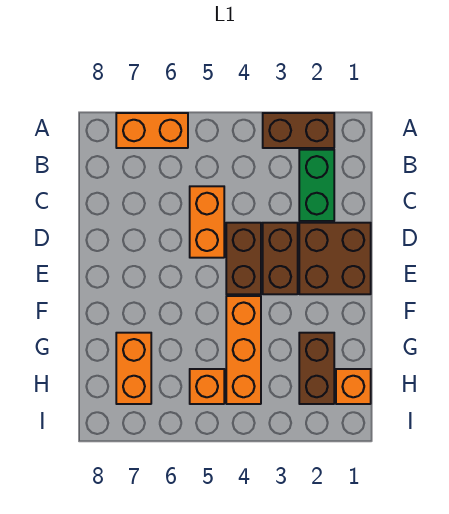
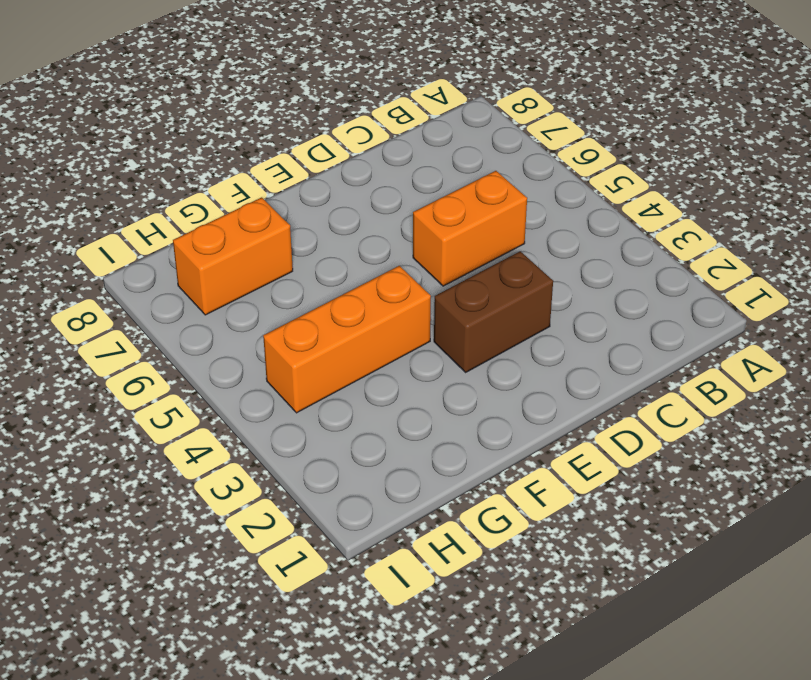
none -> brown 1x2 brick [263,113,334,148]
none -> orange 1x2 brick [116,113,188,148]
none -> green 1x2 brick [299,150,334,221]

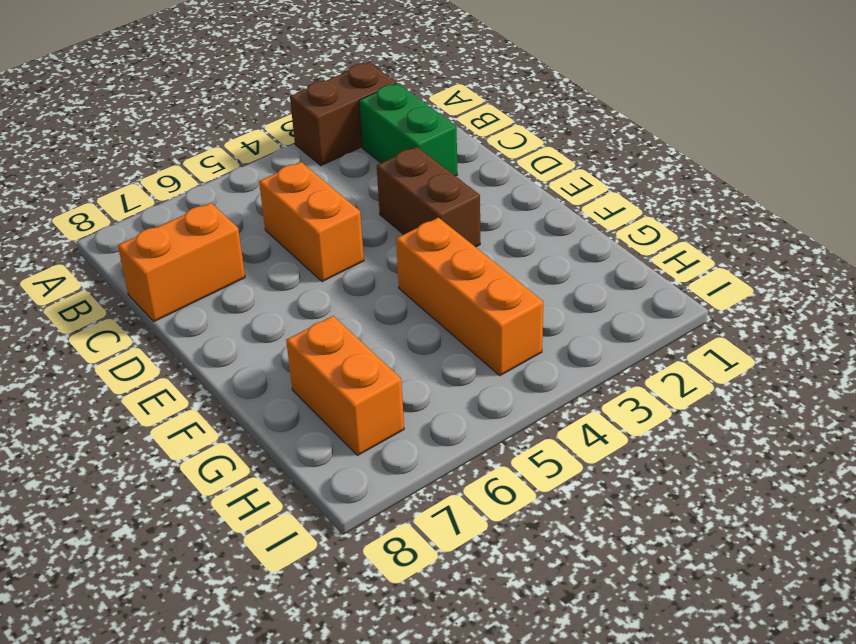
orange 1x2 brick [118,203,245,321] -> orange 1x2 brick moved to [116,113,188,148]
none -> brown 2x2 brick [299,223,371,294]
none -> brown 1x2 brick [226,223,261,294]
none -> brown 1x2 brick [299,333,334,404]

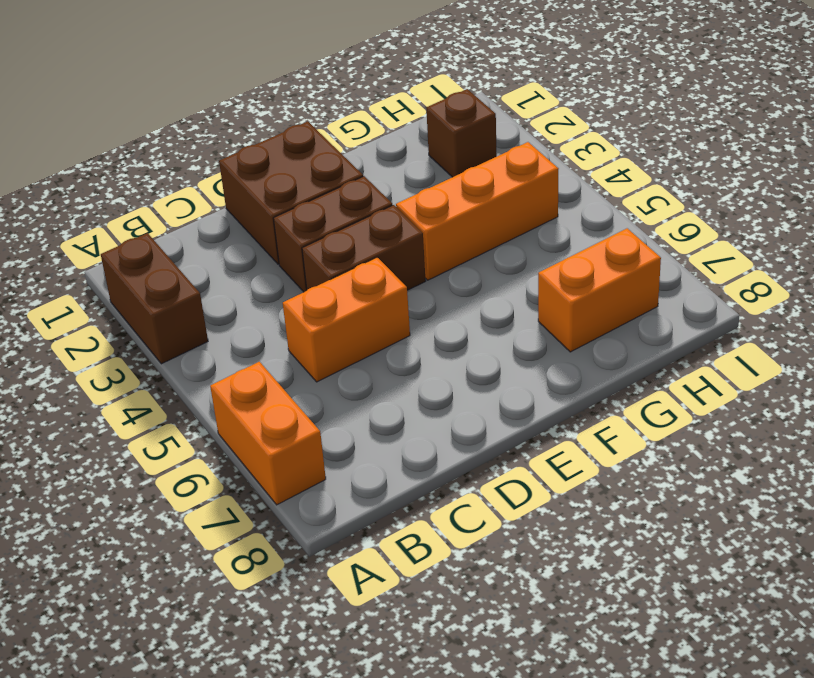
brown 1x1 brick [426,89,497,177] -> brown 1x2 brick [299,333,334,404]
none -> green 1x2 brick [299,150,334,221]
none -> orange 1x1 brick [336,369,371,404]
none -> orange 1x1 brick [190,369,224,404]

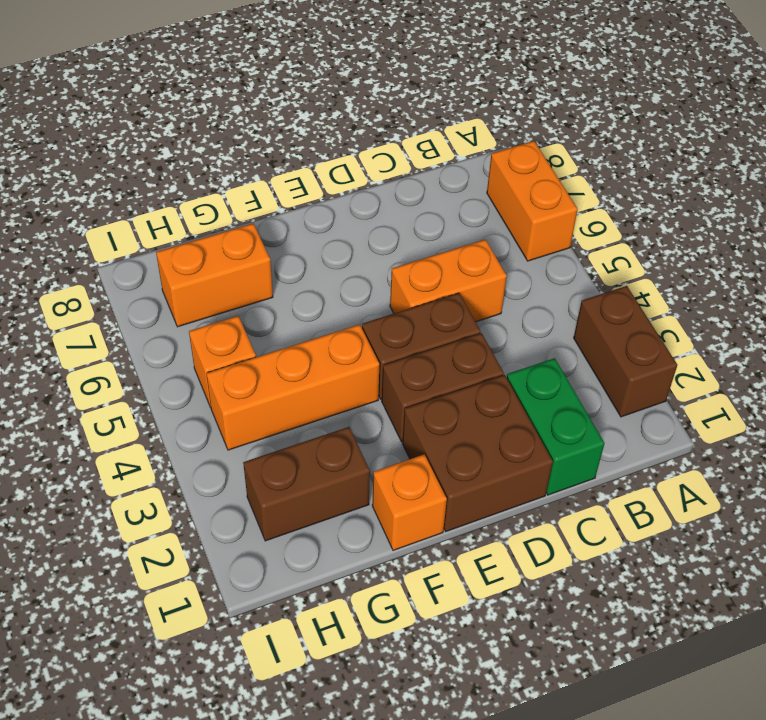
green 1x2 brick [507,358,605,495] -> green 1x2 brick turned to [299,150,334,221]
orange 1x1 brick [372,454,447,550] -> orange 1x1 brick moved to [336,369,371,404]

